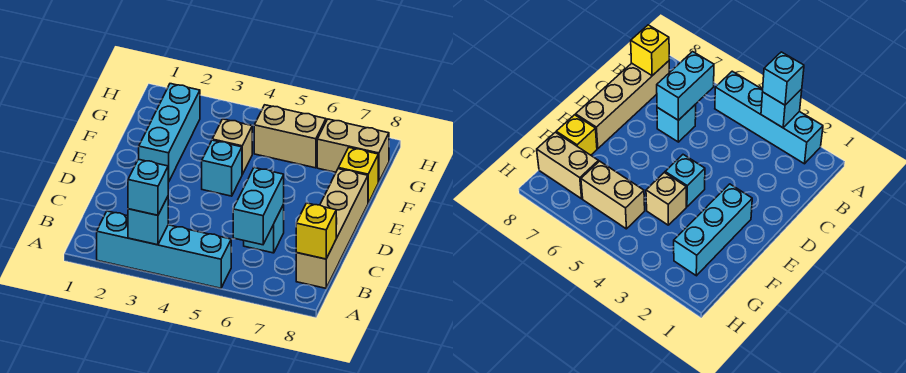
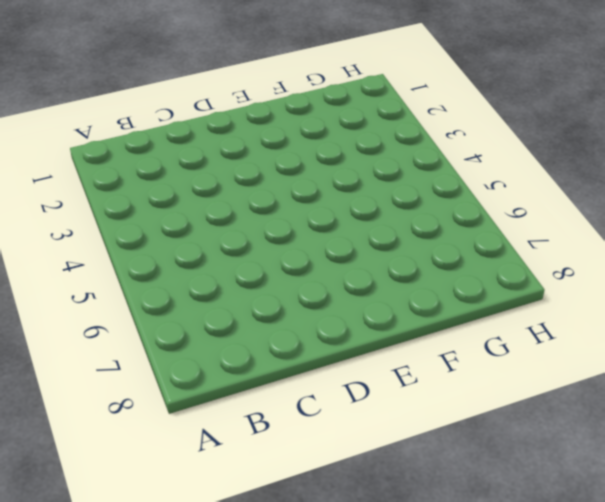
none -> cyan 1x4 brick [97,211,231,288]
none -> tan 1x4 brick [296,169,368,288]
none -> cyan 1x1 brick [244,205,284,253]

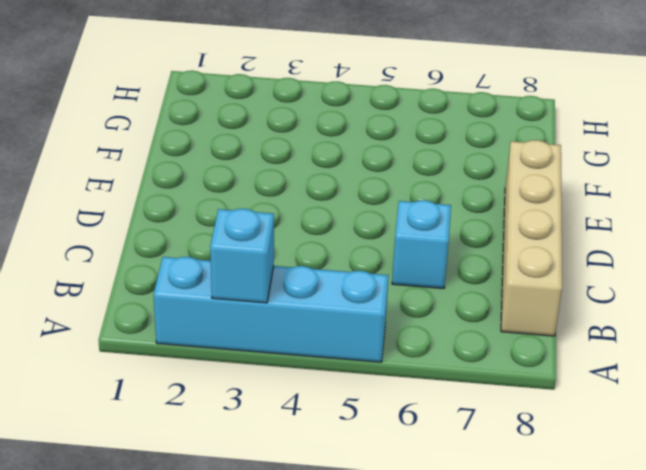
none -> cyan 1x3 brick [139,84,200,182]
none -> cyan 1x1 brick [202,140,242,196]
none -> tan 1x1 brick [212,119,252,174]

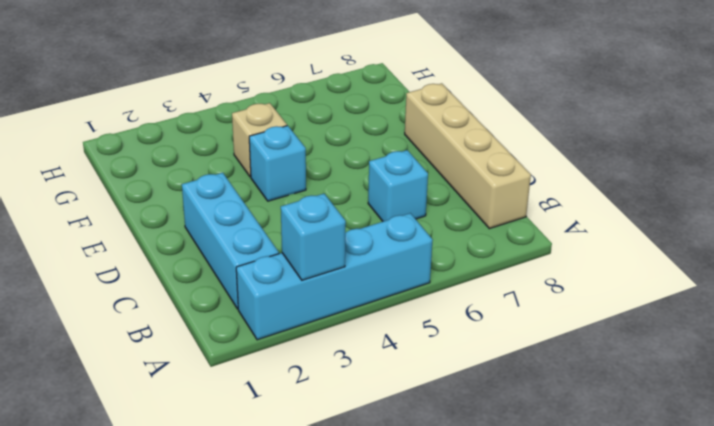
cyan 1x3 brick [182,173,279,309] -> cyan 1x3 brick moved to [139,84,200,182]
none -> yellow 1x1 brick [338,148,378,203]
none -> tan 1x2 brick [254,105,326,168]
none -> tan 1x2 brick [317,119,389,182]

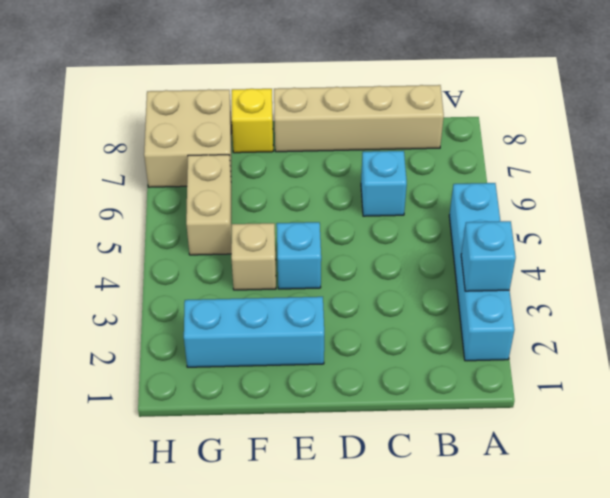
tan 2x2 brick [144,90,232,187] -> tan 1x2 brick [317,119,389,182]
none -> cyan 1x2 brick [233,168,284,245]
none -> yellow 1x1 brick [296,203,336,259]
none -> cyan 1x1 brick [128,159,168,215]

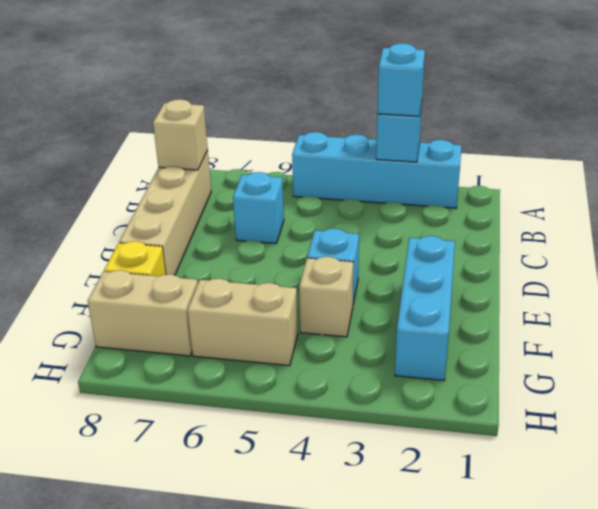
tan 1x1 brick [153,99,208,170] -> yellow 1x1 brick [296,203,336,259]
none -> cyan 1x2 brick [233,168,284,245]

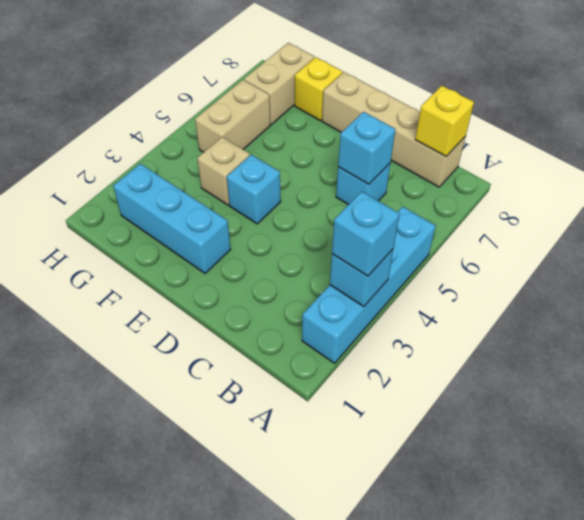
cyan 1x1 brick [338,112,395,184] -> cyan 1x2 brick [233,168,284,245]

